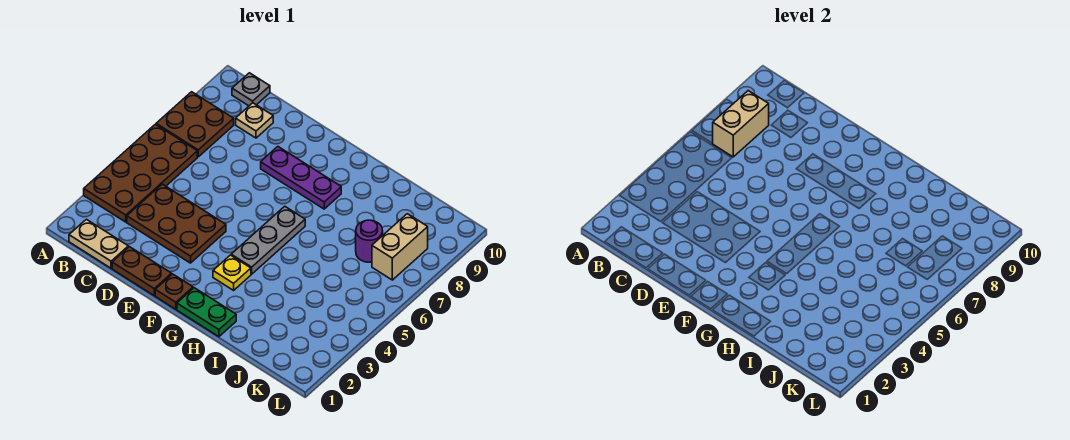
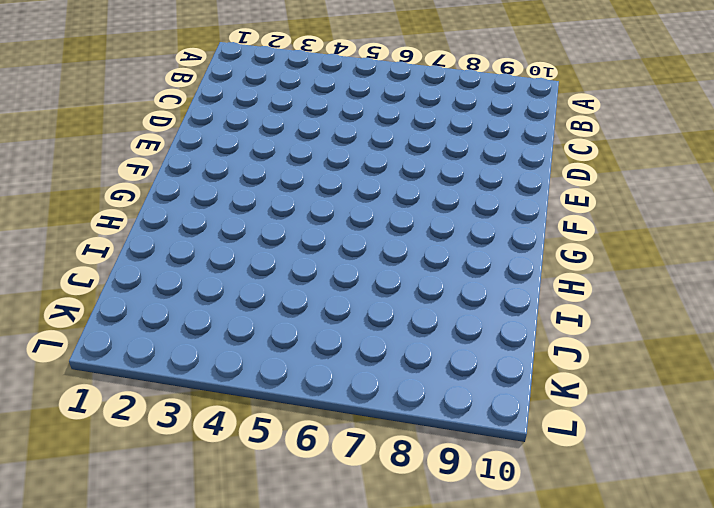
none -> brown 2x4 plate [84,124,197,222]
none -> brown 2x2 plate [156,92,234,157]
none -> tan 1x2 plate [69,219,128,268]

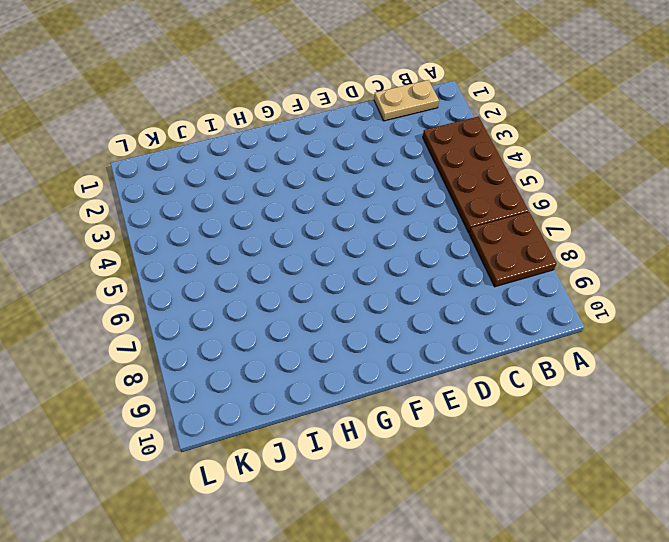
none -> grey 1x1 plate [232,73,270,106]
none -> brown 2x3 plate [127,184,226,263]
none -> tan 1x1 plate [236,103,273,138]

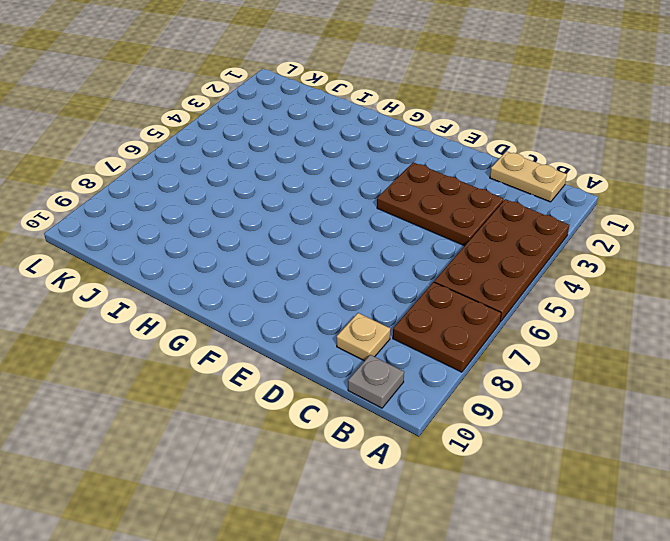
none -> brown 1x2 plate [112,247,172,295]
none -> purple 1x3 plate [261,147,341,209]
none -> brown 1x1 plate [155,274,193,309]

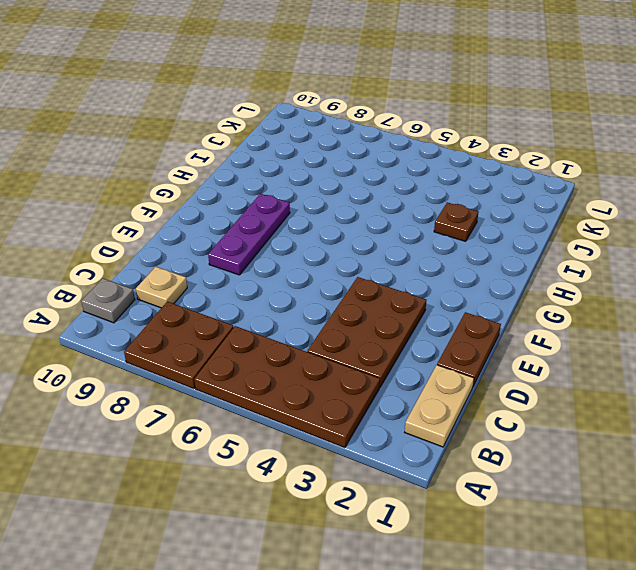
brown 1x1 plate [434,202,478,241] -> brown 1x1 plate moved to [155,274,193,309]
none -> green 1x2 plate [177,288,236,337]
none -> yellow 1x1 plate [213,255,251,290]
none -> grey 1x3 plate [231,206,305,274]

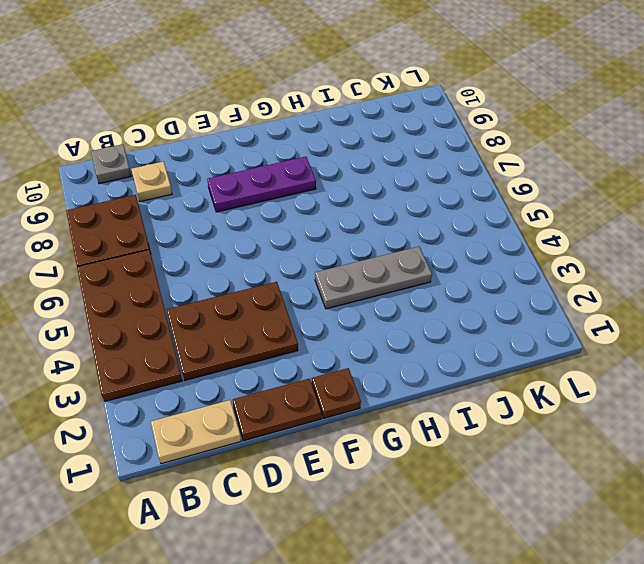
grey 1x3 plate [315,247,432,309] -> grey 1x3 plate turned to [231,206,305,274]
none -> green 1x2 plate [177,288,236,337]
none -> yellow 1x1 plate [213,255,251,290]
none -> purple 1x1 round brick [356,220,383,262]

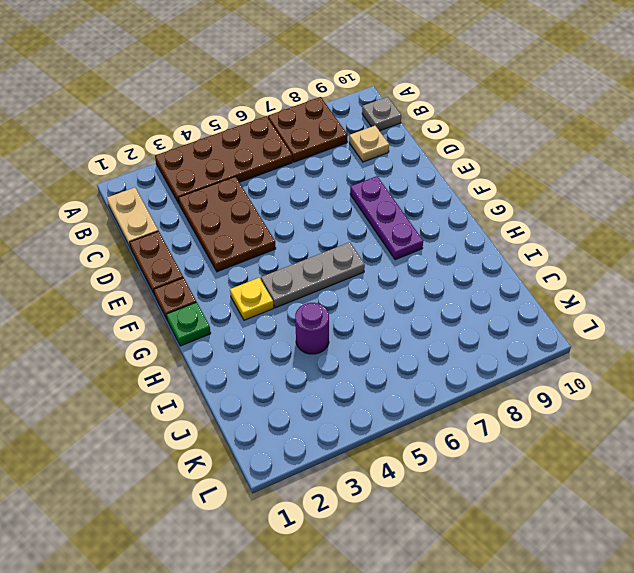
green 1x1 plate [166,302,211,346] -> green 1x2 plate [177,288,236,337]
purple 1x1 round brick [295,303,329,354] -> purple 1x1 round brick moved to [356,220,383,262]
none -> tan 1x2 brick [372,214,428,280]
none -> tan 1x2 brick [712,91,769,157]

